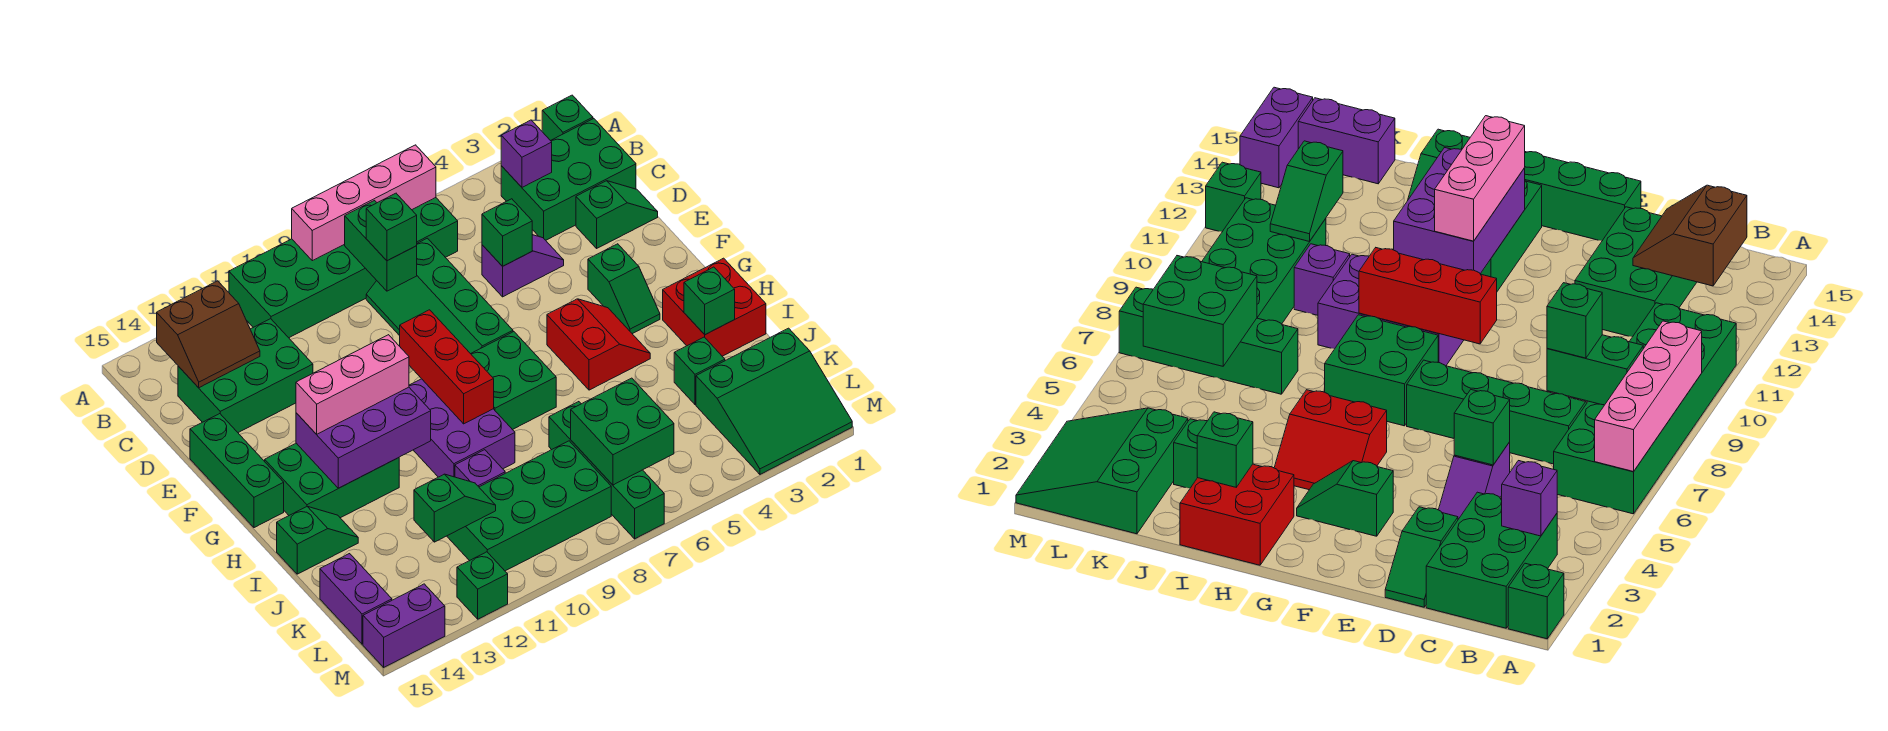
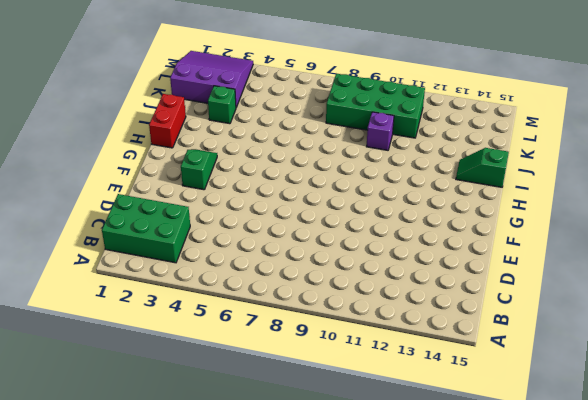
red 1x2 brick [149,94,186,148] -> red 2x2 brick [663,258,766,356]
purple 3x3 slope [170,51,253,107] -> green 3x3 slope [696,328,852,474]
none -> green 1x1 brick [542,95,593,141]
none -> green 2x6 brick [229,198,458,338]
none -> green 2x4 slope [366,238,513,354]
none -> green 2x3 brick [178,319,313,433]

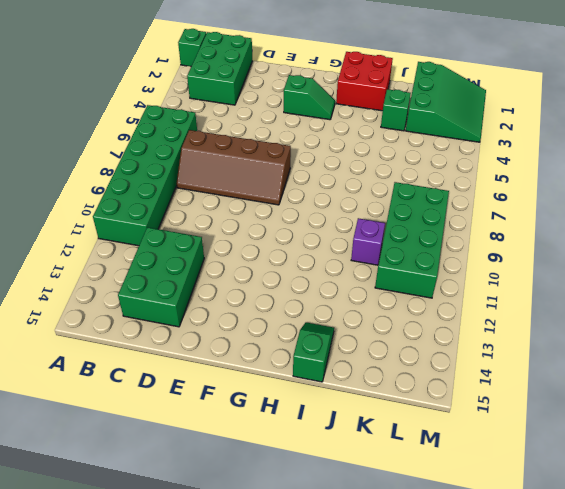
brown 2x4 slope [176,130,291,205] -> green 2x4 slope [366,238,513,354]
none -> green 1x2 slope [576,181,658,248]
none -> purple 1x2 slope [482,235,564,297]
none -> green 1x3 brick [190,414,284,528]
none -> red 2x2 slope [547,299,650,390]

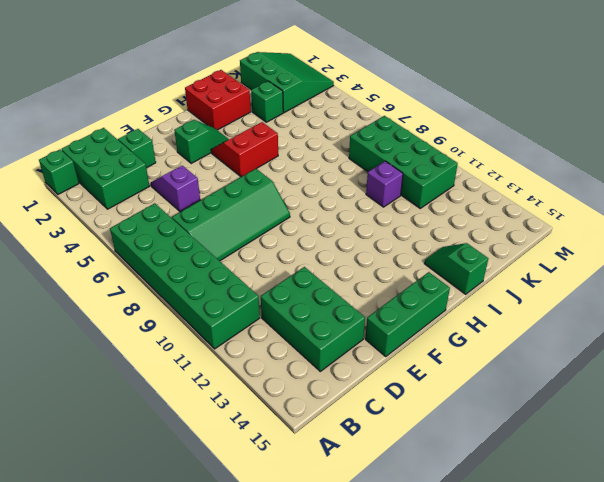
none -> green 2x2 brick [471,332,556,430]
none -> purple 2x3 brick [409,379,515,477]
none -> green 2x3 brick [265,443,399,518]
none -> green 1x4 brick [549,402,664,539]

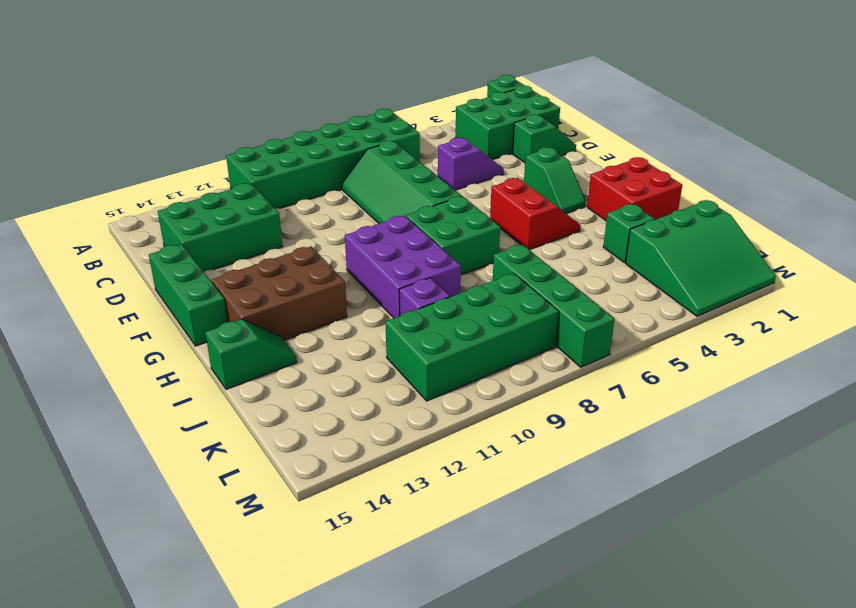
brown 2x3 brick [212,246,347,340] -> green 2x3 brick [265,443,399,518]
none -> purple 1x2 brick [320,554,392,644]
none -> green 1x1 brick [457,552,508,619]
none -> purple 1x2 brick [363,584,445,667]
none -> pink 1x4 brick [292,145,436,261]

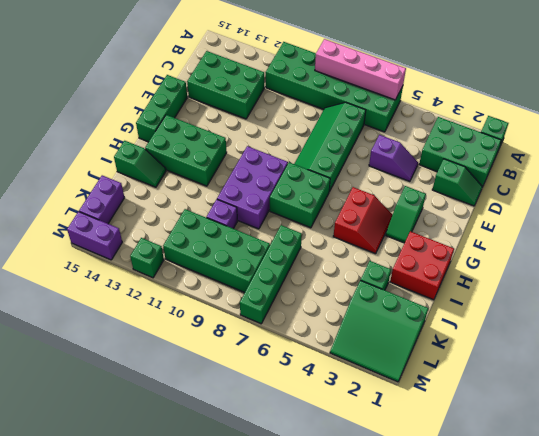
none -> purple 1x1 brick [501,120,552,187]
none -> green 1x2 brick [345,201,417,291]
none -> brown 2x2 slope [157,281,260,388]
none -> green 1x1 brick [482,199,532,266]

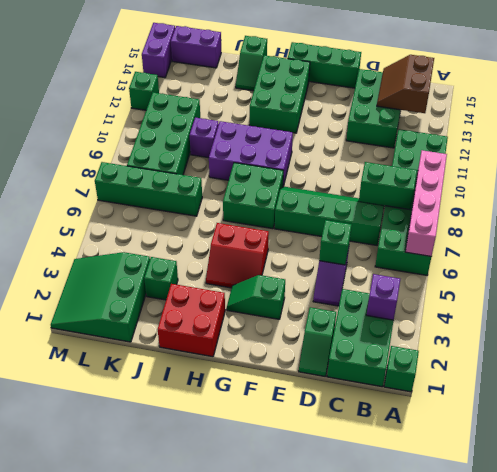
none -> red 1x3 brick [400,310,494,424]
none -> purple 2x3 brick [296,387,431,488]
none -> green 1x1 brick [684,267,735,335]
none -> green 2x2 brick [571,378,674,485]

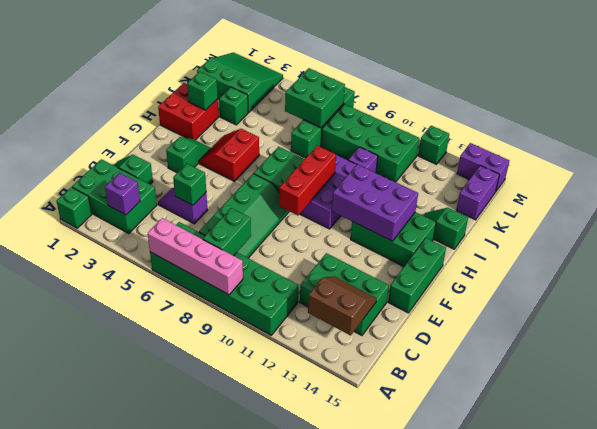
none -> green 1x2 slope [414,474,496,542]
none -> green 1x1 brick [366,193,417,261]
none -> pink 1x3 brick [296,335,409,434]

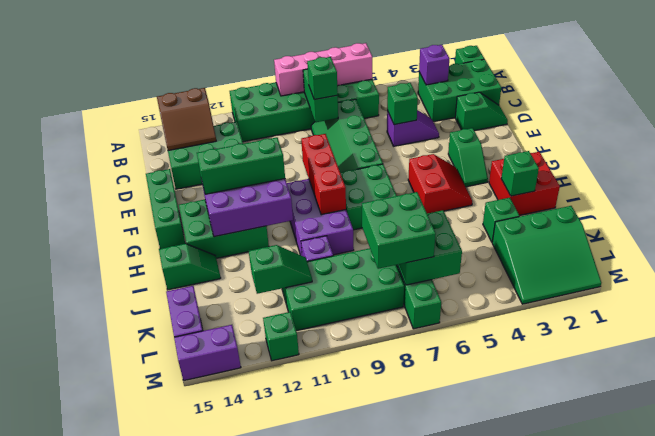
green 1x3 brick [197,137,285,194] -> pink 1x3 brick [296,335,409,434]
green 2x2 brick [362,192,436,269] -> none

